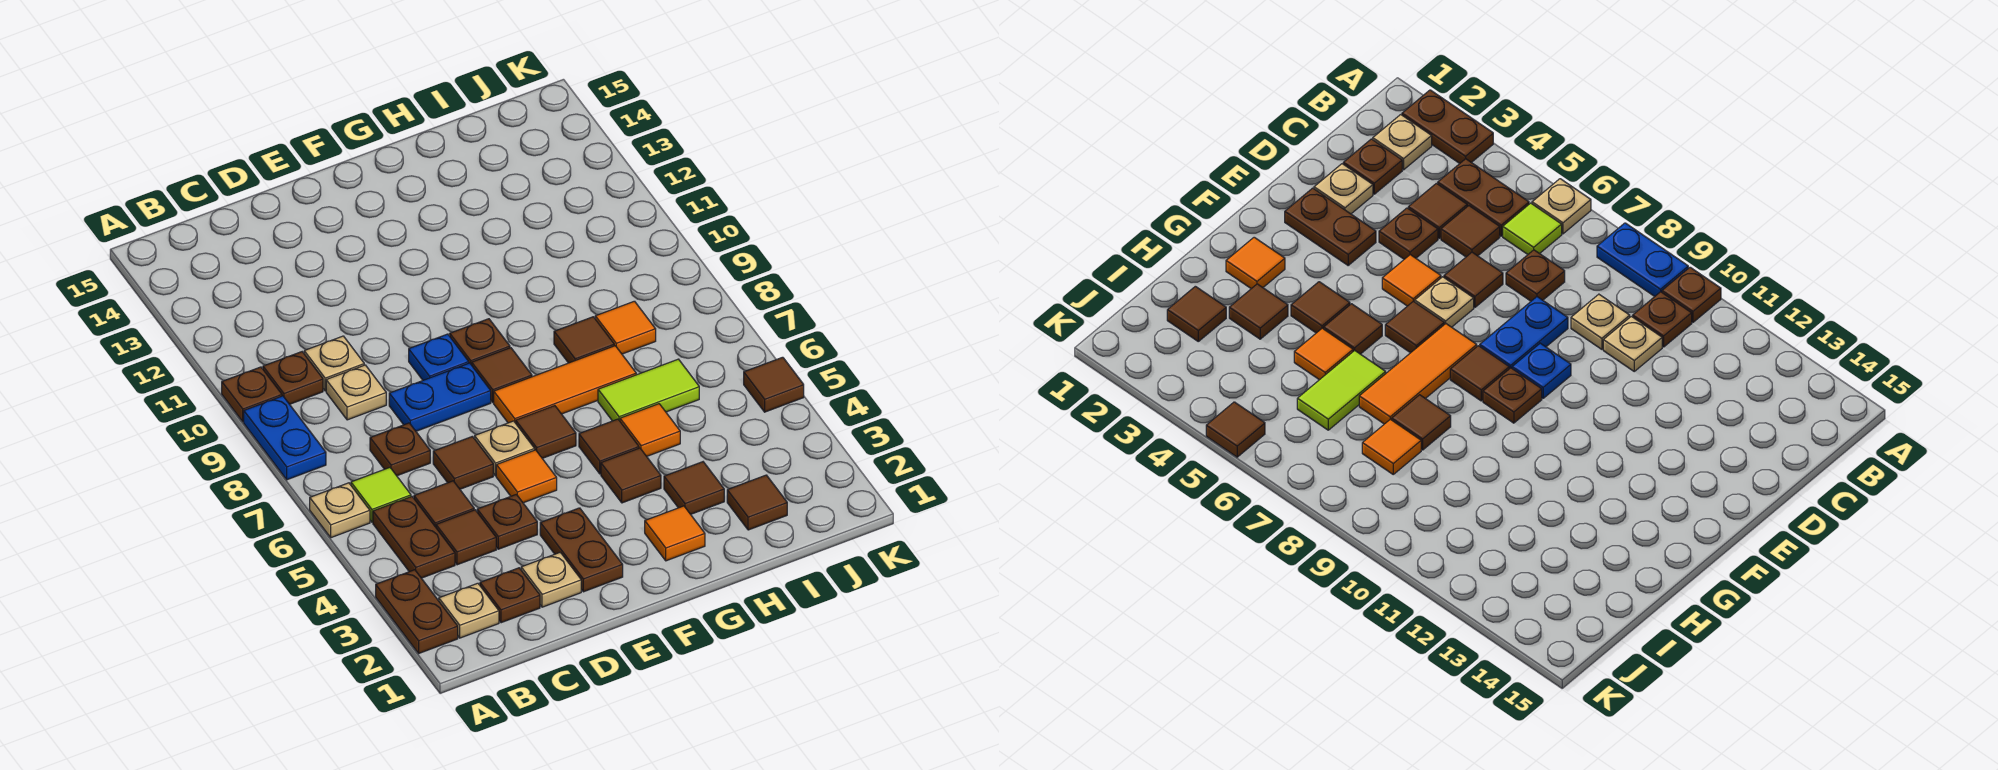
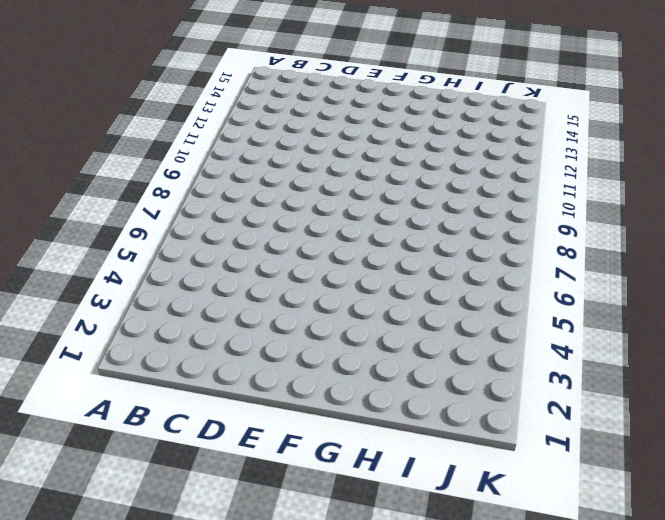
none -> brown 1x2 plate [376,570,458,653]
none -> tan 1x1 plate [310,483,370,538]
none -> blue 1x2 plate [244,396,326,480]
none -> brown 1x1 plate [222,367,282,422]

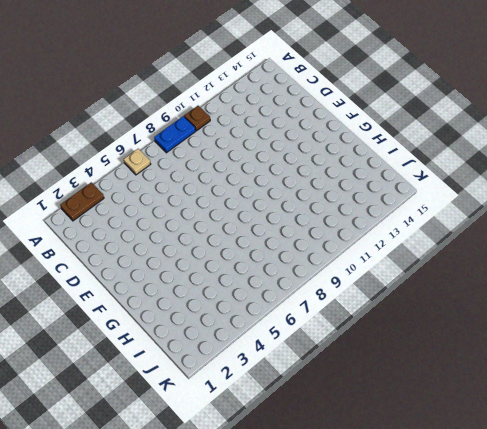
none -> tan 1x1 plate [439,583,499,638]
none -> brown 1x2 plate [373,496,455,578]
none -> lime 1x1 tile [351,468,411,522]
none -> brown 1x1 plate [263,352,323,404]

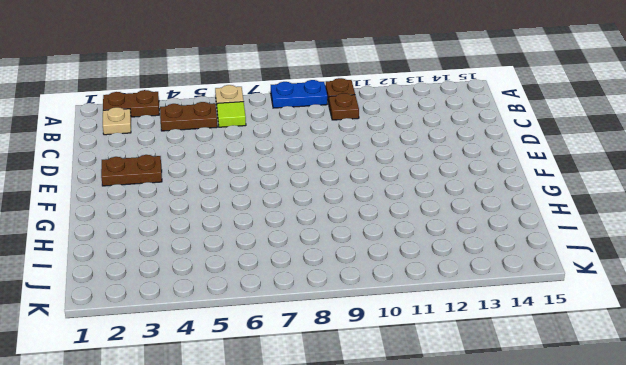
none -> brown 1x1 plate [480,568,540,623]
none -> brown 1x1 tile [436,510,496,565]
none -> brown 1x1 tile [414,481,474,527]
none -> brown 1x1 plate [370,423,430,476]

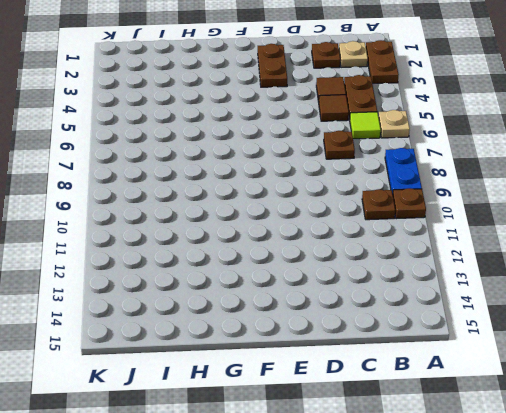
none -> tan 1x1 plate [326,365,386,420]
none -> tan 1x1 plate [304,336,364,391]
none -> tan 1x1 plate [521,552,581,607]
none -> brown 1x1 plate [477,494,537,549]

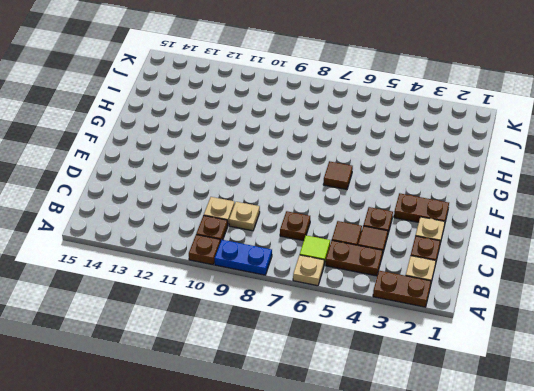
none -> brown 1x1 tile [433,436,493,489]
none -> blue 1x2 plate [389,363,491,431]
none -> orange 1x1 tile [496,450,557,503]
none -> tan 1x1 plate [475,421,535,476]

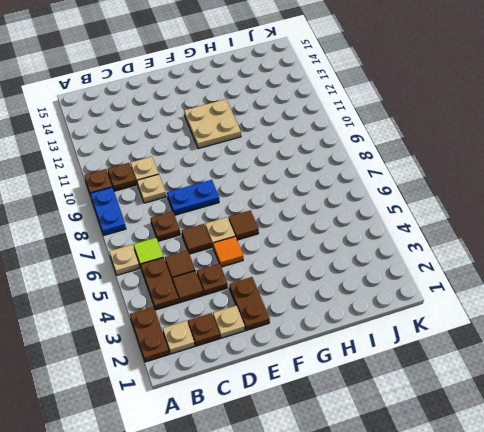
tan 2x2 plate [184,99,241,149] -> none
none -> blue 1x1 plate [409,334,469,380]
none -> orange 1x3 tile [494,346,636,423]
none -> brown 1x1 tile [472,348,532,402]
none -> brown 1x1 plate [450,319,510,365]

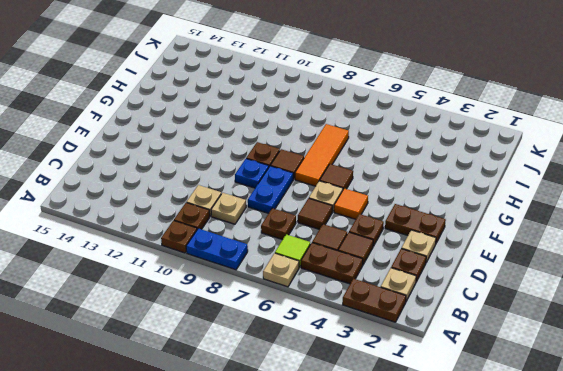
none -> orange 1x1 tile [645,506,705,561]
none -> brown 1x1 tile [601,448,661,503]
none -> brown 1x1 tile [579,419,639,474]
none -> brown 1x1 tile [664,462,724,514]

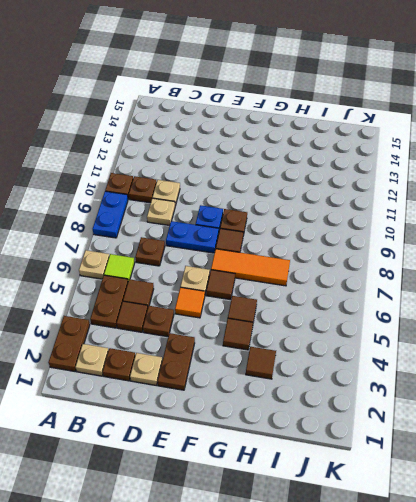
none -> brown 1x1 tile [433,436,493,489]
none -> orange 1x1 tile [645,506,705,561]
none -> orange 1x1 tile [620,404,680,456]
none -> lime 1x2 tile [598,359,699,421]

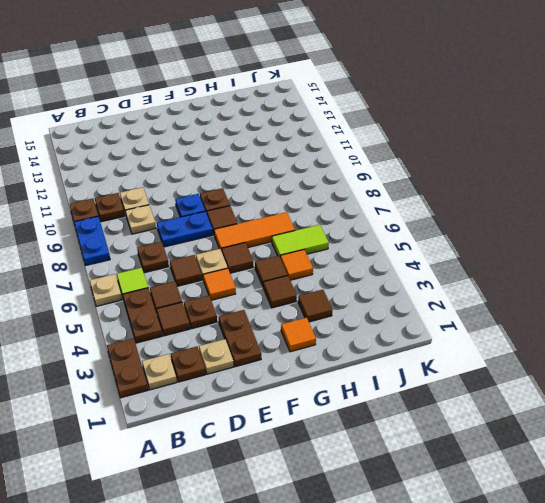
none -> brown 1x1 tile [554,317,614,363]
none -> brown 1x1 tile [727,475,787,530]
none -> orange 1x1 tile [595,301,656,354]
none -> brown 1x1 tile [744,357,804,412]

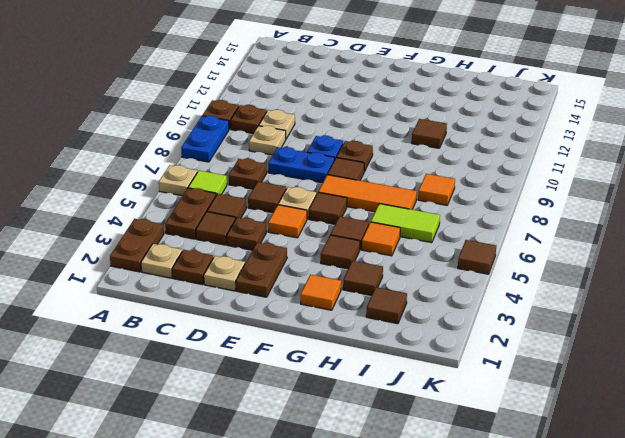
brown 1x1 tile [412,119,447,148] -> brown 1x1 tile moved to [554,317,614,363]

